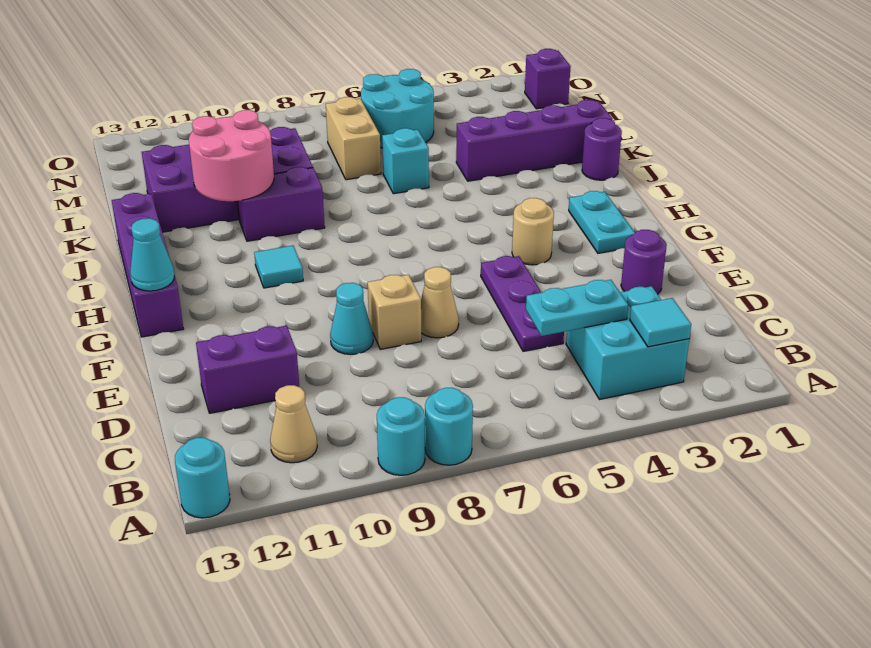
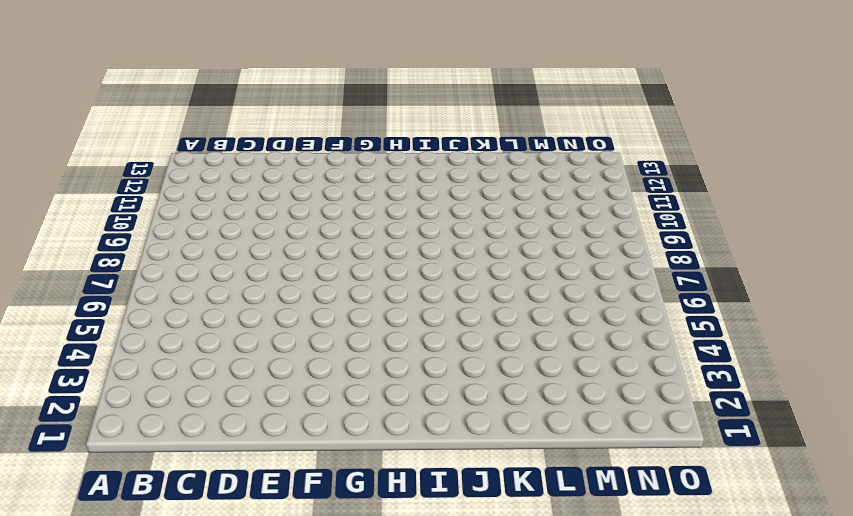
none -> cyan 1x1 round brick [425,388,473,465]
none -> cyan 1x1 round brick [377,397,425,475]
none -> cyan 1x1 round brick [175,438,230,518]

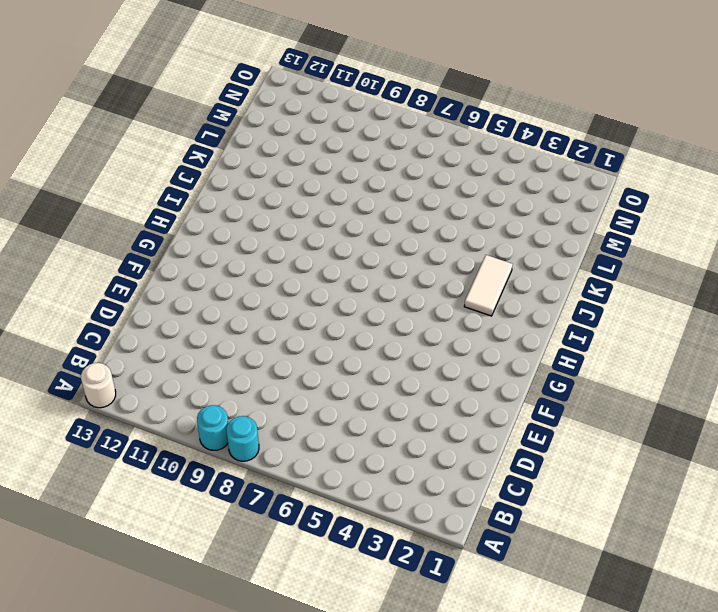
white 1x1 round brick [81,363,116,408] -> cyan 1x1 round brick [175,438,230,518]
white 1x2 tile [464,255,513,316] -> none
none -> cyan 2x2 brick [566,286,689,400]
none -> tan 1x1 cone [270,385,317,463]
none -> purple 1x3 plate [481,256,564,351]

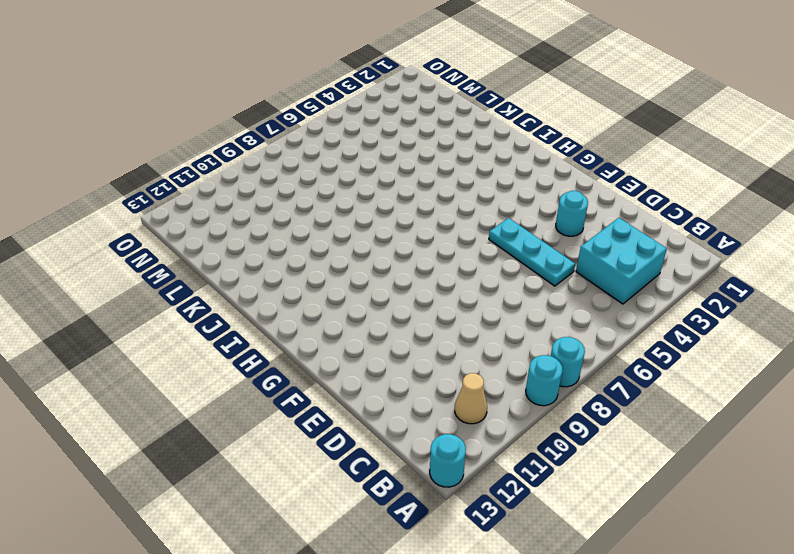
cyan 1x3 plate [489,218,575,286] -> purple 1x3 plate [481,256,564,351]
cyan 1x1 round brick [556,191,588,236] -> none
none -> purple 1x2 brick [196,325,299,413]
none -> purple 1x1 round brick [621,230,667,294]
none -> tan 1x1 cone [421,267,459,338]

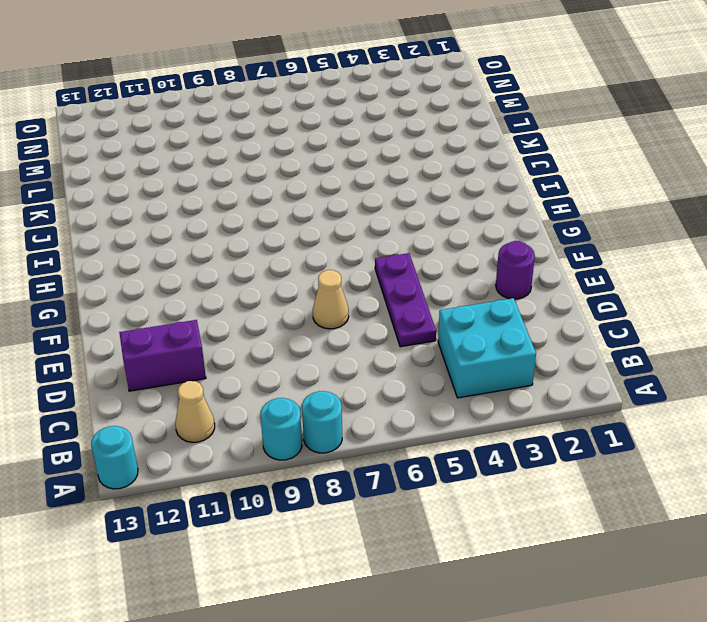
none -> tan 1x1 brick [368,275,421,349]
none -> cyan 1x1 cone [330,283,373,355]
none -> cyan 1x2 plate [569,191,635,253]

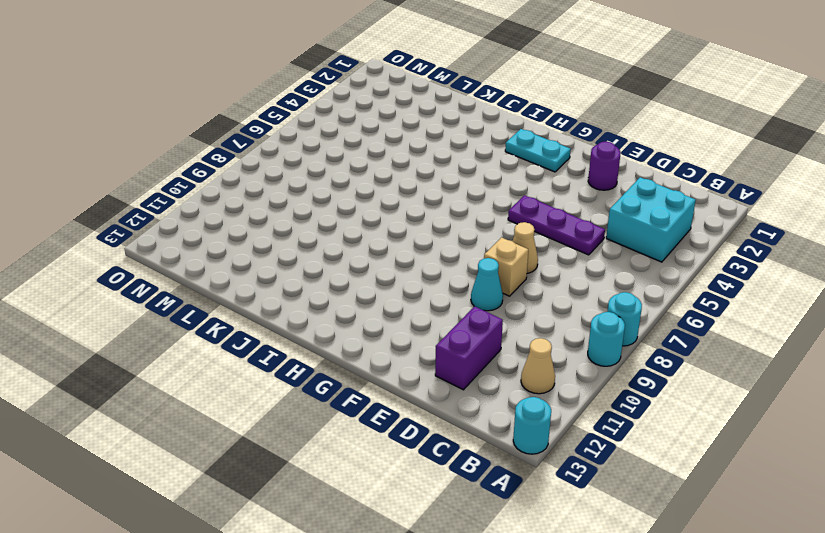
none -> tan 1x1 round brick [512,198,554,265]
none -> purple 1x4 brick [112,193,183,337]
none -> cyan 1x1 tile [254,246,303,288]

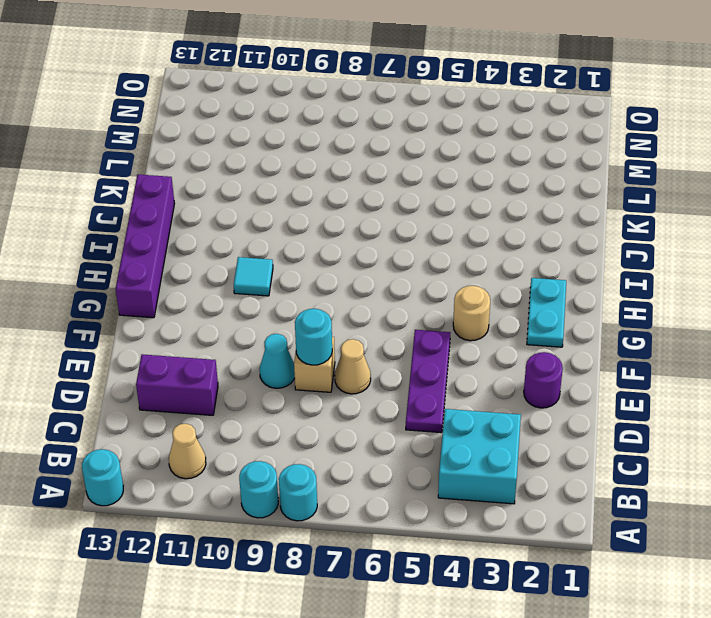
cyan 1x1 round brick [295,309,332,365] -> none
none -> purple 1x1 round brick [582,118,622,180]
none -> purple 1x2 brick [237,167,325,241]
none -> purple 1x4 brick [456,100,612,181]

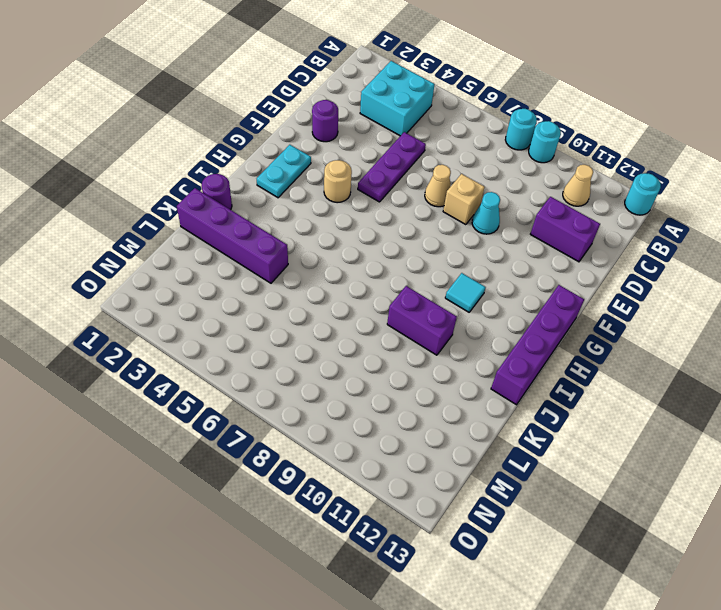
none -> cyan 1x1 brick [382,128,429,194]
none -> purple 2x4 brick [142,127,313,232]
none -> tan 1x2 brick [326,97,381,180]

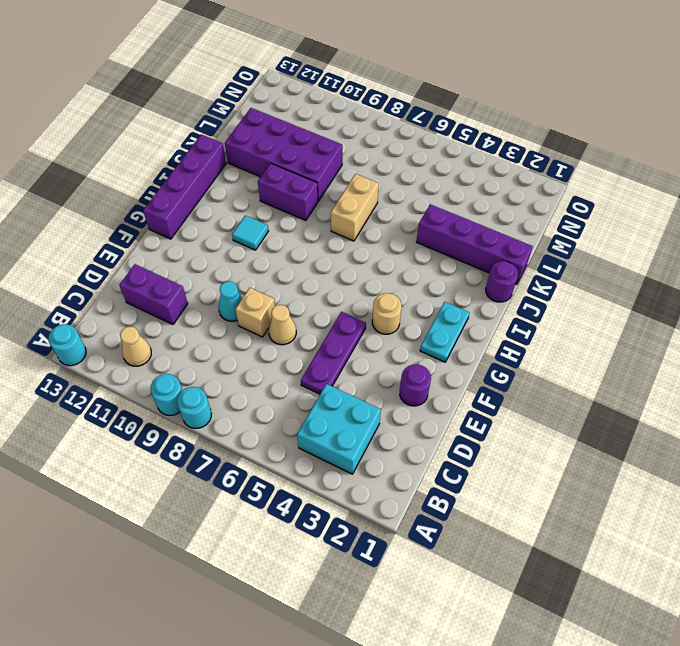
tan 1x2 brick [331,174,379,241] -> tan 1x2 brick moved to [326,97,381,180]
none -> cyan 1x1 brick [382,128,429,194]
none -> cyan 2x2 round brick [361,69,434,148]
none -> purple 1x1 brick [525,49,571,109]

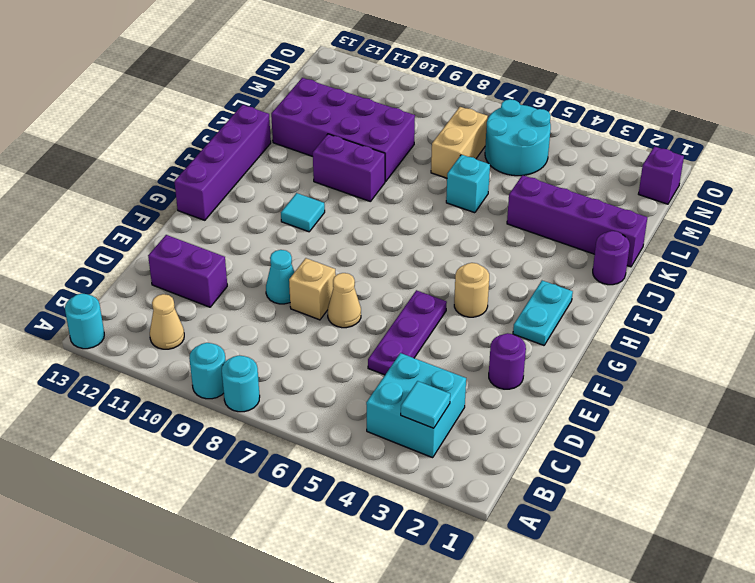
none -> cyan 1x2 plate [526,280,628,336]
none -> cyan 1x1 cone [130,218,174,291]
none -> pink 2x2 round brick [189,110,274,201]

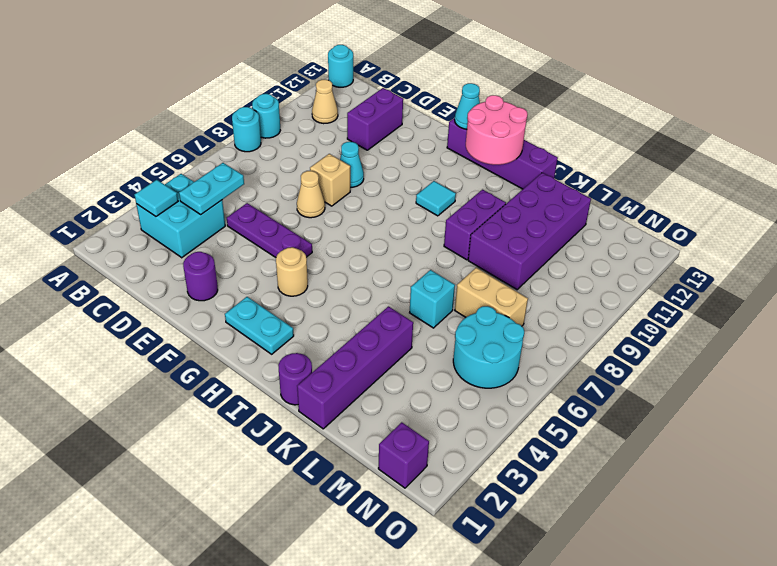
pink 2x2 round brick [466,95,527,165] -> pink 2x2 round brick moved to [189,110,274,201]

